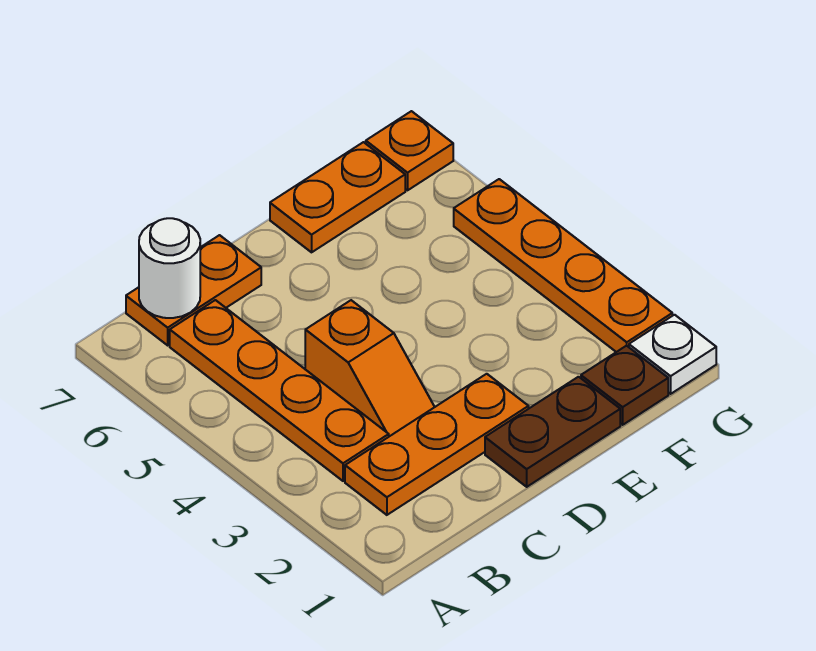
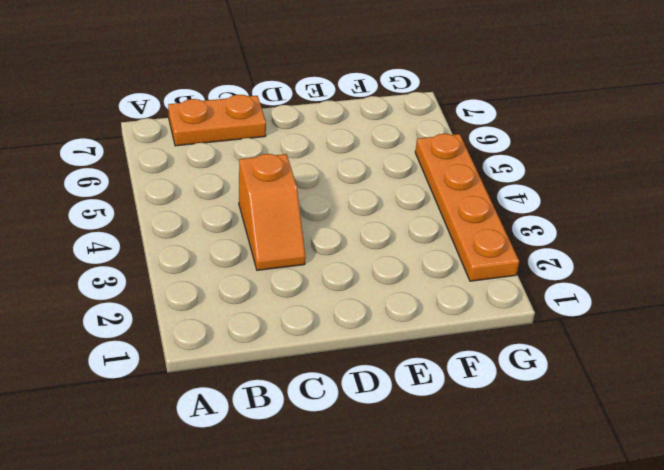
none -> orange 1x3 plate [345,374,529,515]
none -> orange 1x4 plate [170,300,389,481]

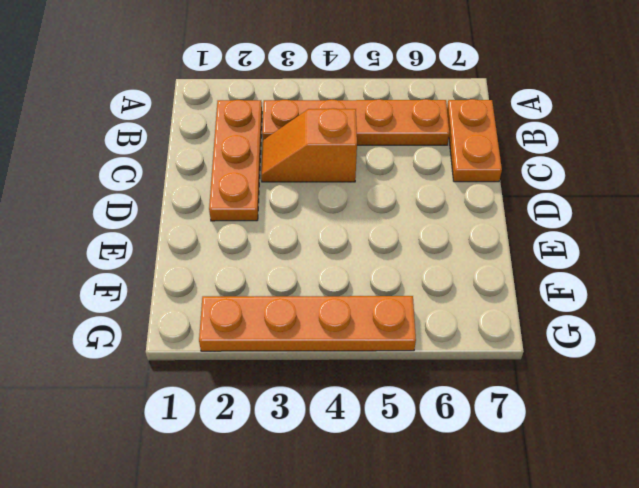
none -> brown 1x2 plate [485,377,620,487]
none -> orange 1x2 plate [270,142,405,252]

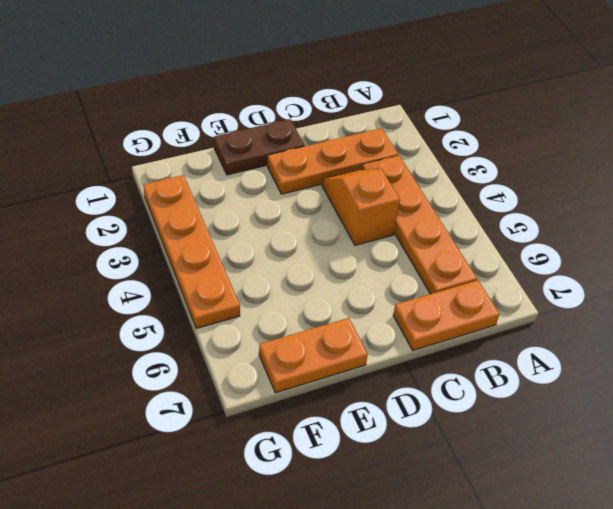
none -> brown 1x1 plate [581,346,668,425]
none -> white 1x1 plate [629,315,716,394]

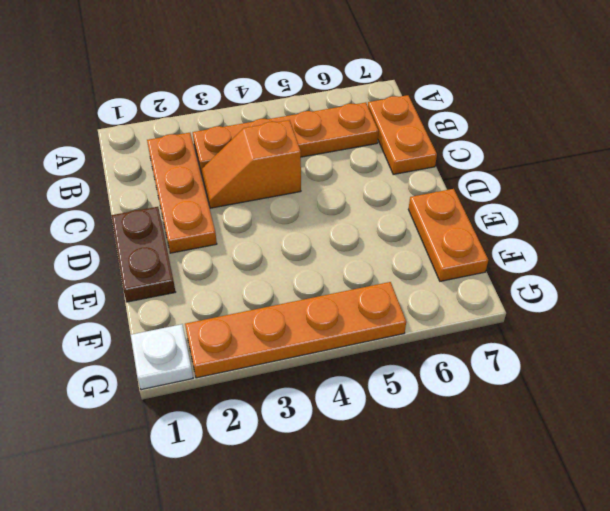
none -> brown 1x1 plate [581,346,668,425]
none -> orange 1x1 plate [366,111,453,190]

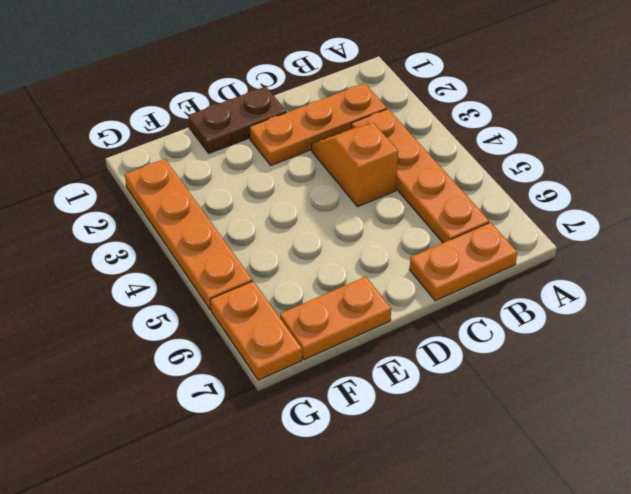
orange 1x2 plate [210,281,302,380] -> orange 1x1 plate [366,111,453,190]
none -> brown 1x1 plate [581,346,668,425]
none -> white 1x1 plate [629,315,716,394]

